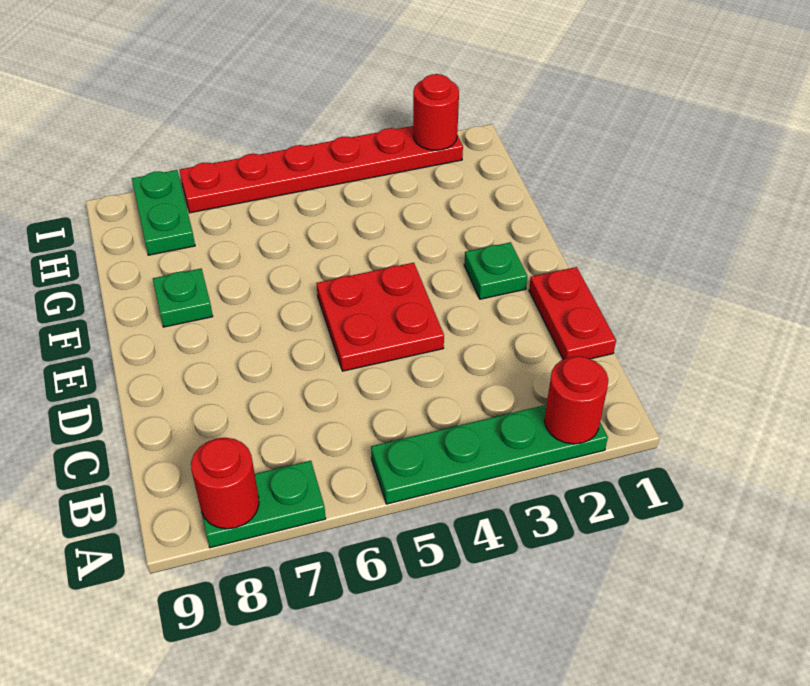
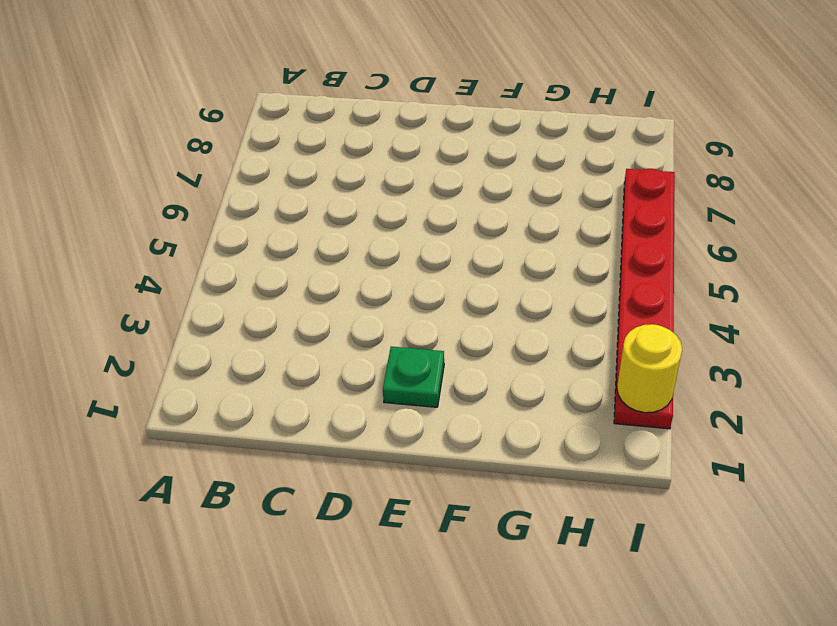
yellow 1x1 round brick [617,324,682,413] -> red 1x1 round brick [413,74,459,150]
none -> green 1x4 plate [371,405,608,504]
none -> green 1x2 plate [202,461,326,548]

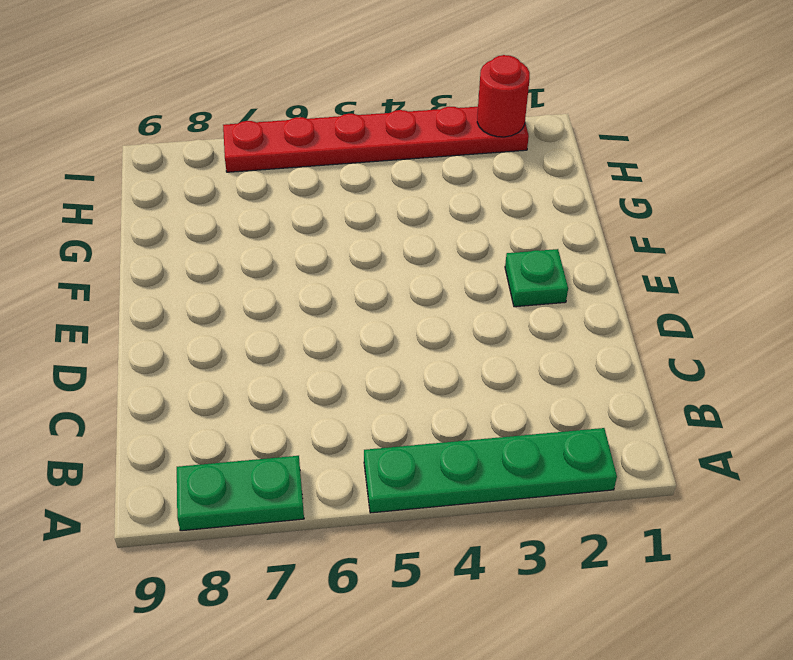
none -> red 1x2 plate [529,267,616,359]
none -> red 2x2 plate [317,263,444,371]

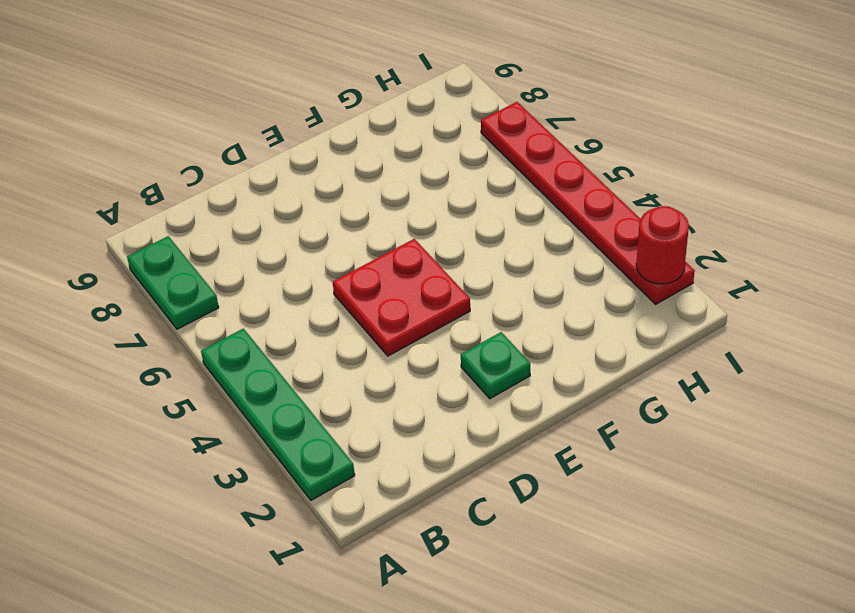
none -> red 1x2 plate [529,267,616,359]
none -> green 1x1 plate [153,269,213,327]

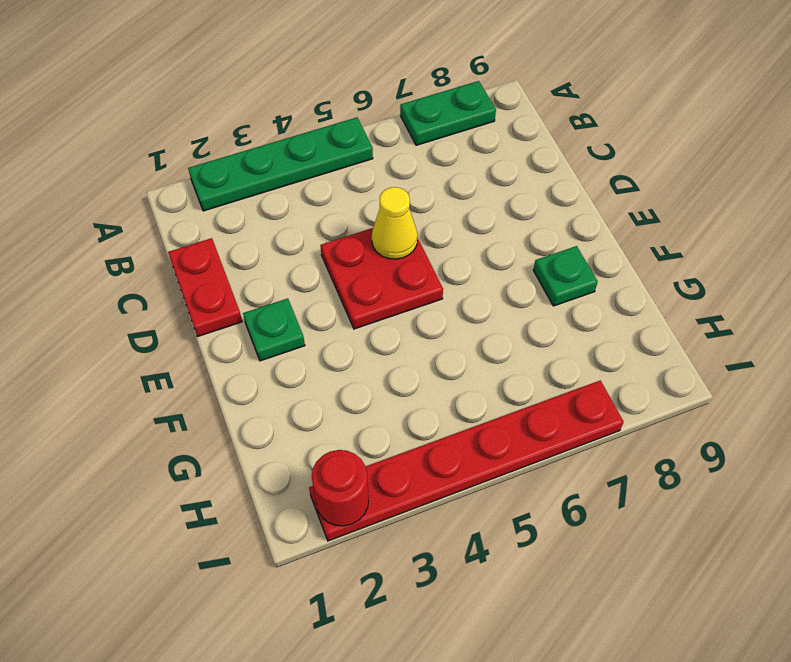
yellow 1x1 cone [372,187,417,259] -> none
none -> green 1x2 plate [132,170,195,255]
none -> red 1x1 round brick [544,357,608,444]

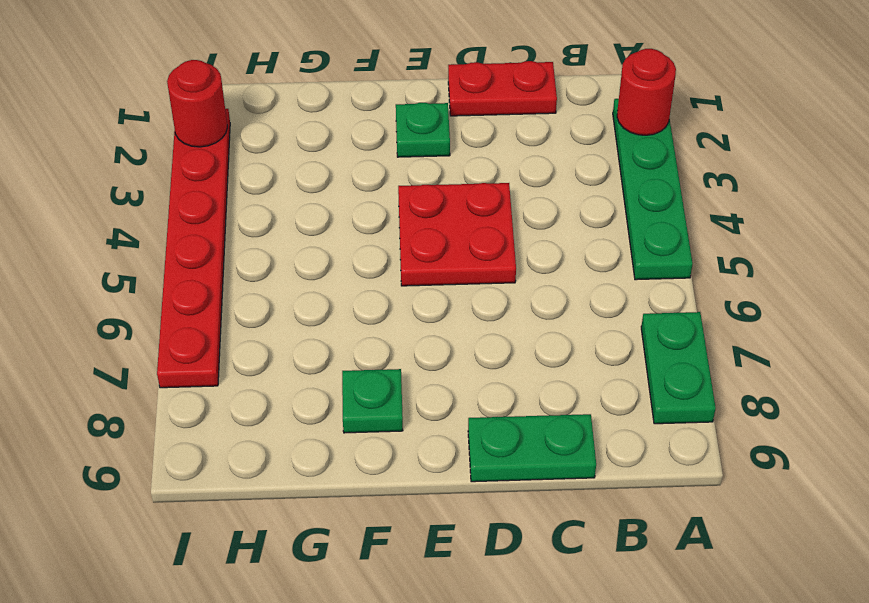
green 1x2 plate [468,414,596,482] -> green 1x2 plate moved to [132,170,195,255]
none -> red 1x1 round brick [191,438,259,529]

